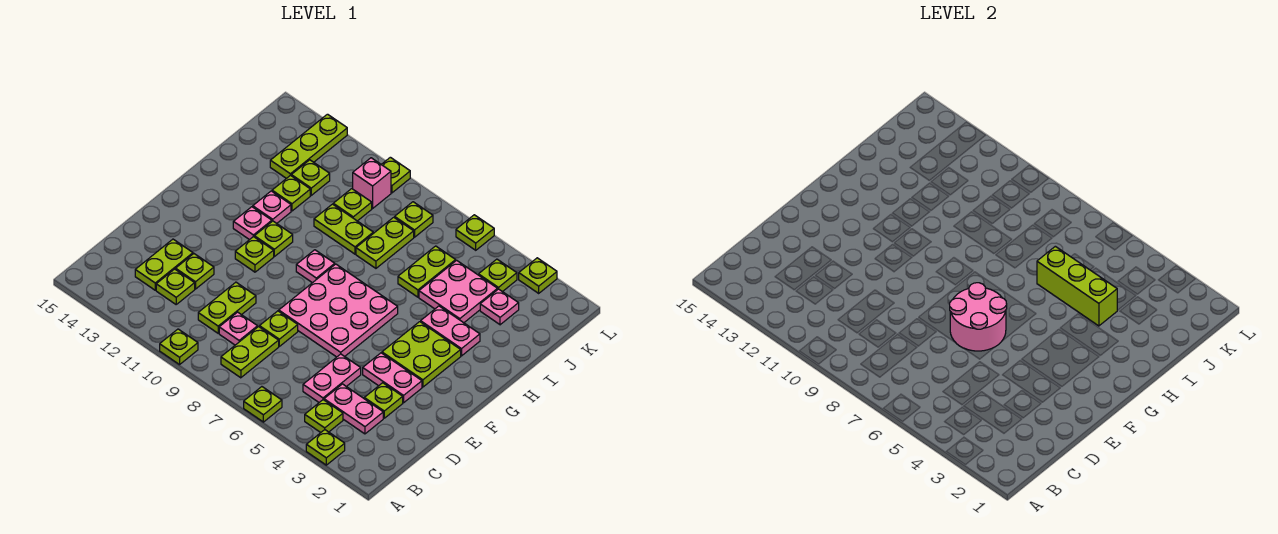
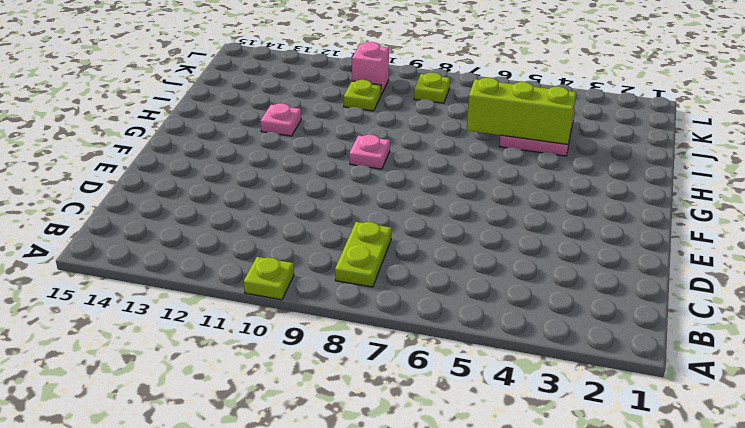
none -> lime 1x1 plate [306,430,345,465]
none -> lime 1x1 plate [244,387,282,422]
none -> lime 1x1 plate [305,400,343,432]
none -> pink 1x2 plate [324,384,383,434]

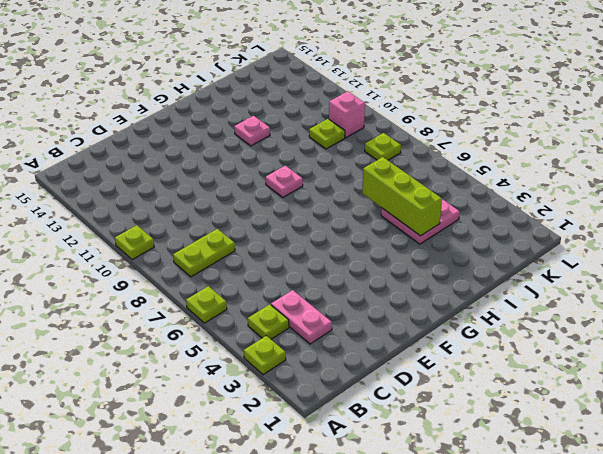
none -> pink 1x2 plate [303,354,361,402]
none -> pink 1x1 plate [219,312,258,345]
none -> lime 1x2 plate [198,282,256,333]
none -> lime 1x1 plate [156,269,195,304]

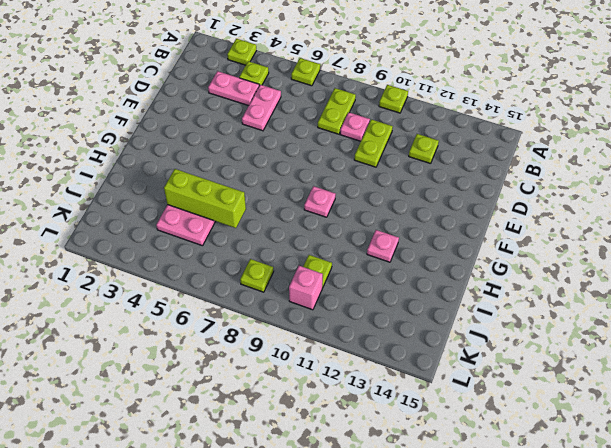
none -> lime 1x2 plate [135,239,193,290]
none -> lime 1x1 plate [364,383,403,418]
none -> lime 1x1 plate [259,311,298,346]
none -> lime 1x1 plate [176,254,214,289]

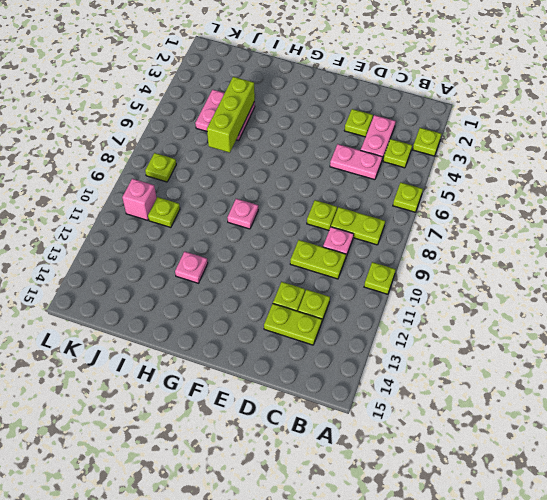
none -> pink 1x2 plate [363,353,422,403]
none -> pink 3x3 plate [279,264,398,357]
none -> lime 2x2 plate [382,322,461,387]
none -> lime 1x1 plate [235,237,274,272]

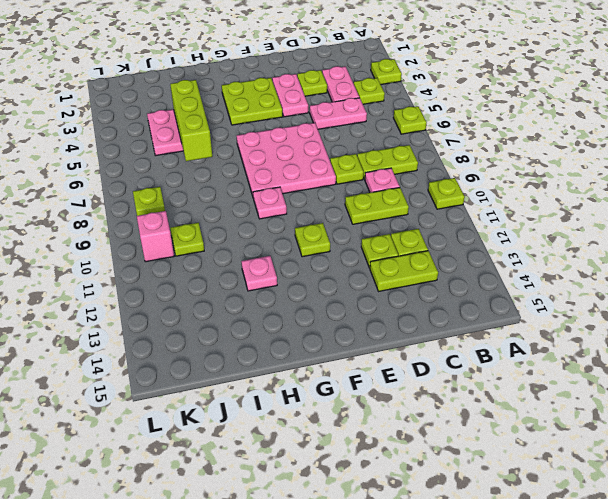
none -> lime 1x1 plate [254,221,293,256]
none -> pink 1x1 plate [233,207,272,240]
none -> pink 1x2 plate [421,306,480,356]
none -> lime 1x2 plate [398,246,456,297]

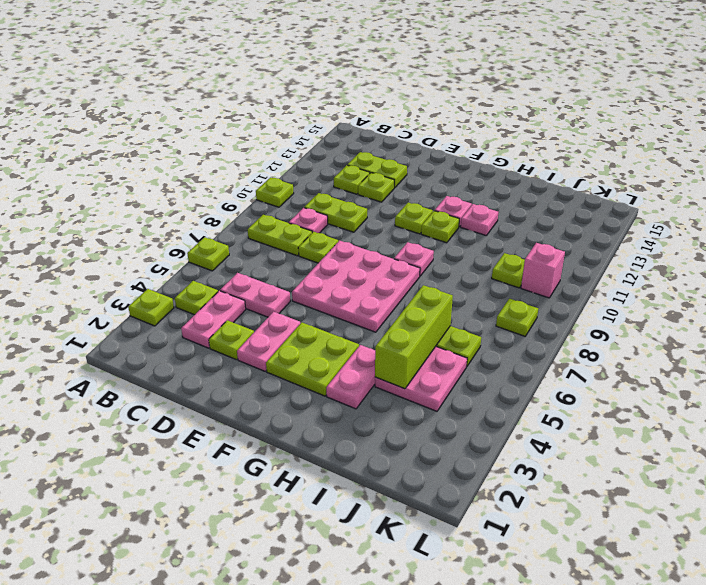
none -> lime 1x2 plate [356,217,414,268]
none -> lime 1x2 plate [314,204,373,254]
none -> lime 1x1 plate [272,175,310,211]
none -> pink 1x1 plate [480,289,519,325]

